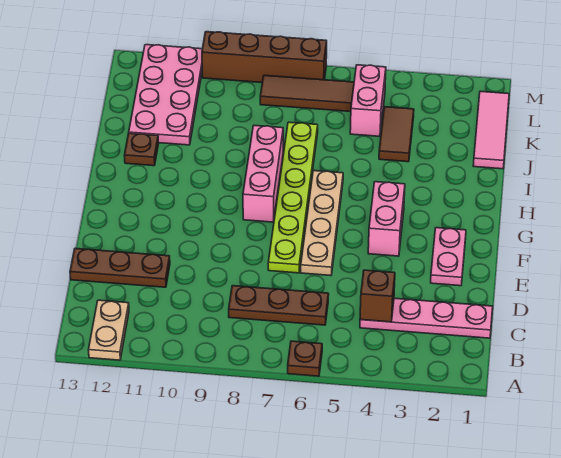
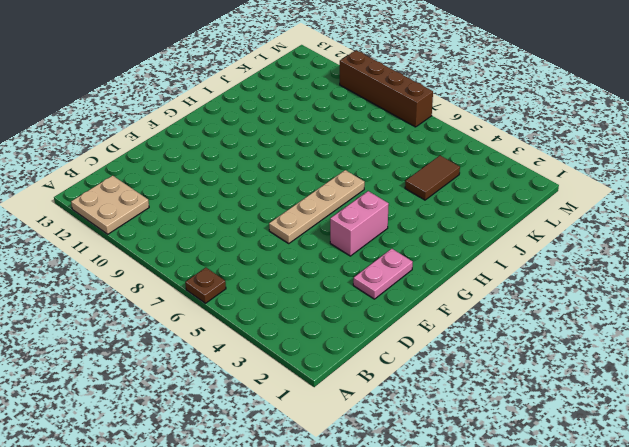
tan 2x2 plate [71,176,149,234] -> tan 1x2 plate [89,300,129,360]
none -> pink 1x4 plate [360,298,493,338]
none -> brown 1x3 plate [229,286,329,325]
none -> brown 1x3 plate [70,248,170,287]

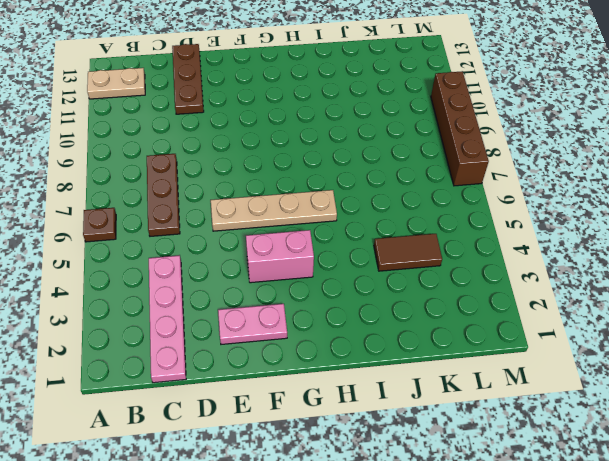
none -> lime 1x6 plate [268,122,318,273]
none -> pink 1x3 brick [243,125,283,222]
none -> brown 1x1 plate [124,133,159,166]

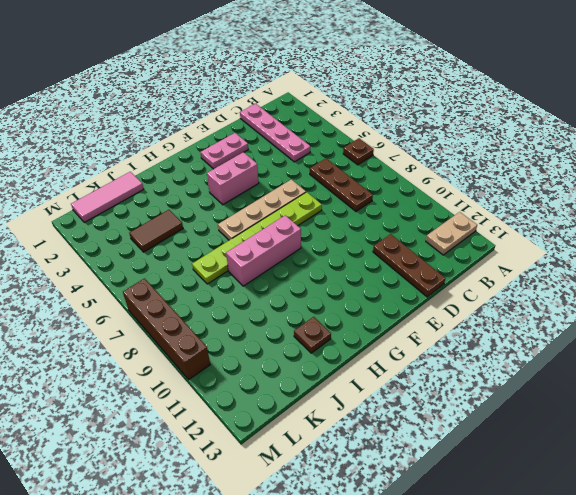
none -> pink 2x4 plate [129,45,202,145]
none -> pink 1x2 brick [350,65,386,136]
none -> brown 1x3 tile [260,75,354,112]

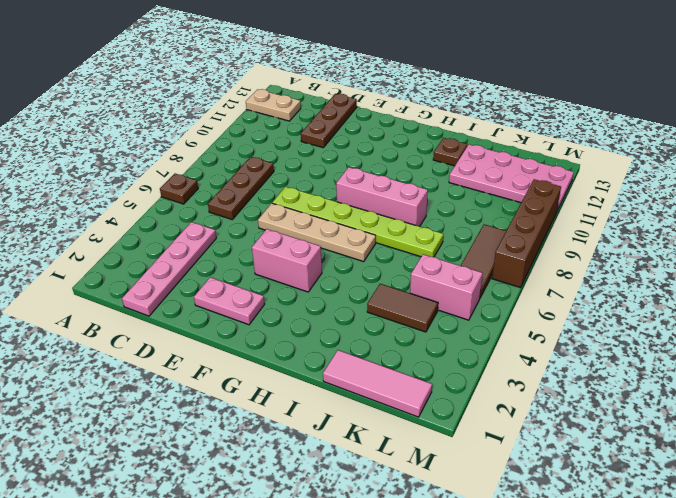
none -> brown 1x1 brick [360,270,395,322]

